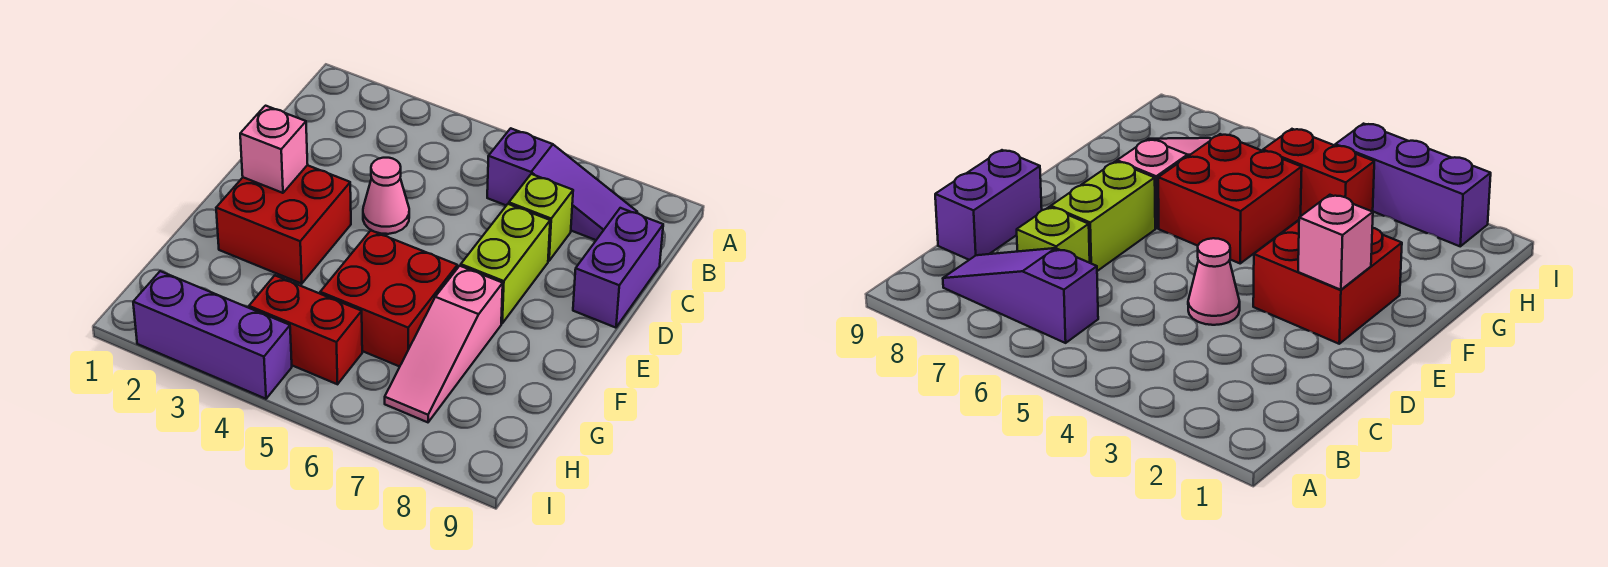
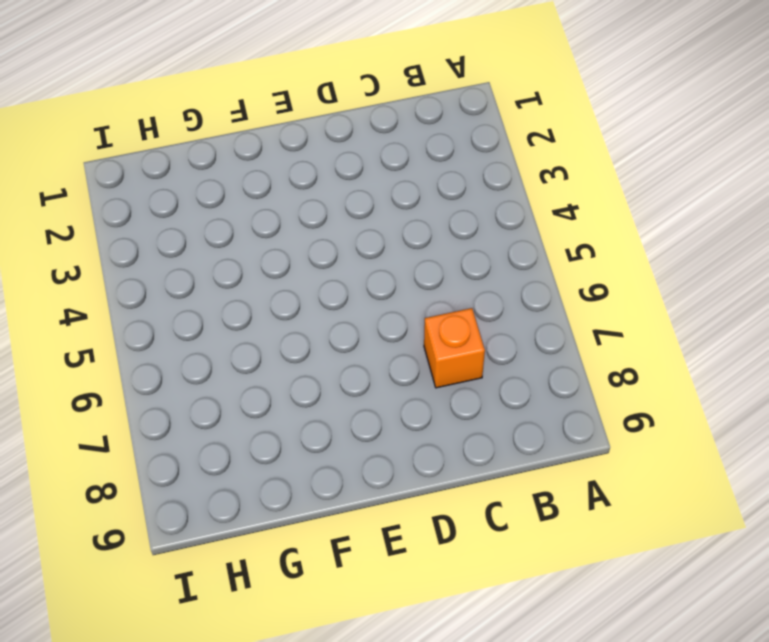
orange 1x1 brick [424,308,485,388] -> lime 1x1 brick [509,174,573,261]
none -> purple 1x3 slope [487,128,637,240]
none -> purple 1x2 brick [573,208,663,328]

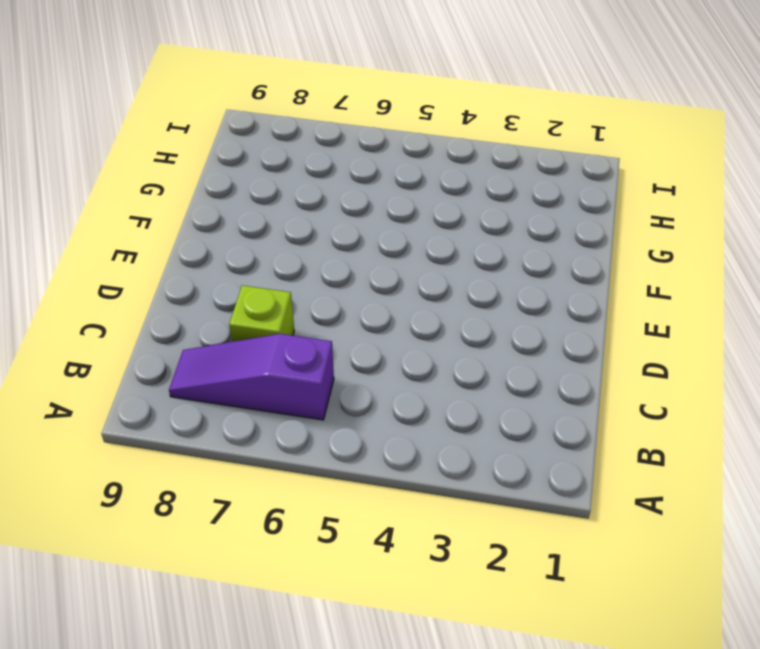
none -> purple 1x2 brick [573,208,663,328]
none -> pink 1x1 cone [363,158,409,234]

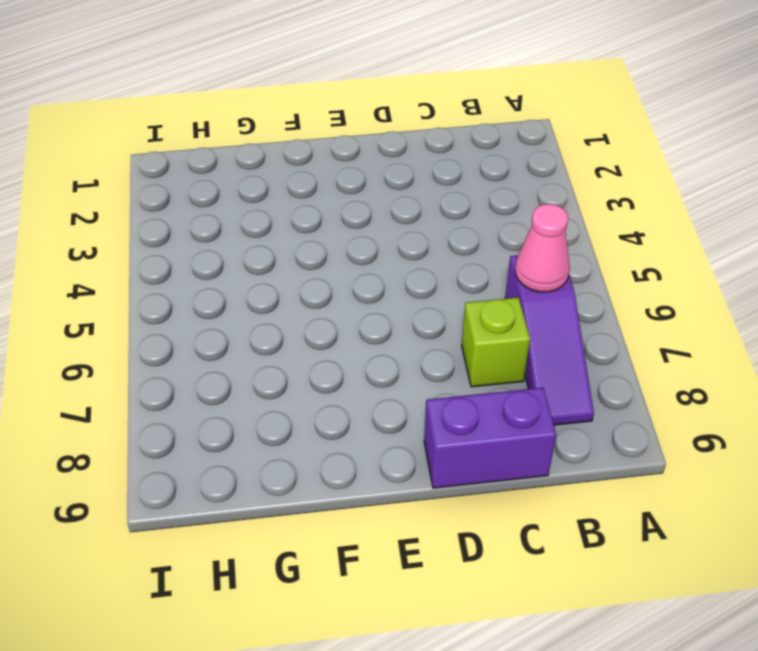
pink 1x1 cone [515,204,570,292] -> pink 1x1 cone moved to [363,158,409,234]
none -> lime 1x2 brick [461,204,550,323]
none -> red 2x2 brick [216,165,351,284]

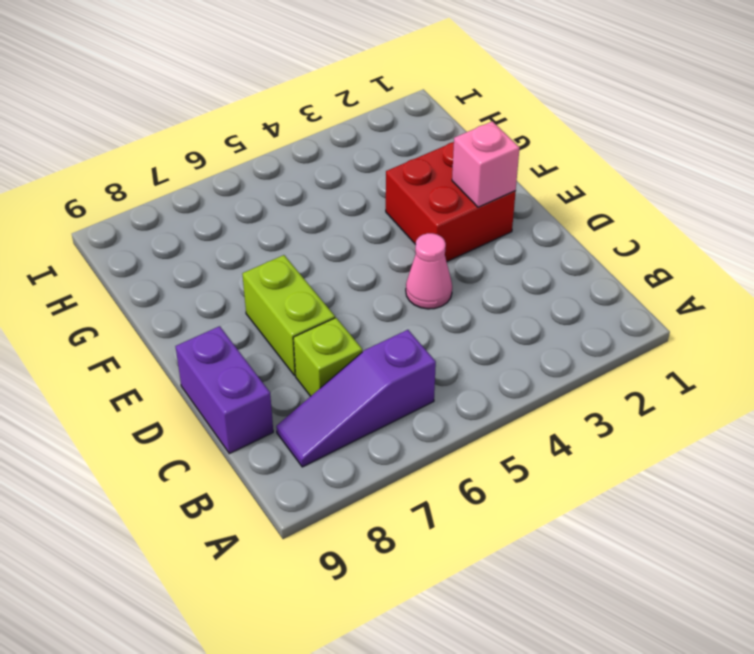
none -> red 2x2 brick [320,230,457,367]
none -> pink 1x3 slope [385,266,503,422]

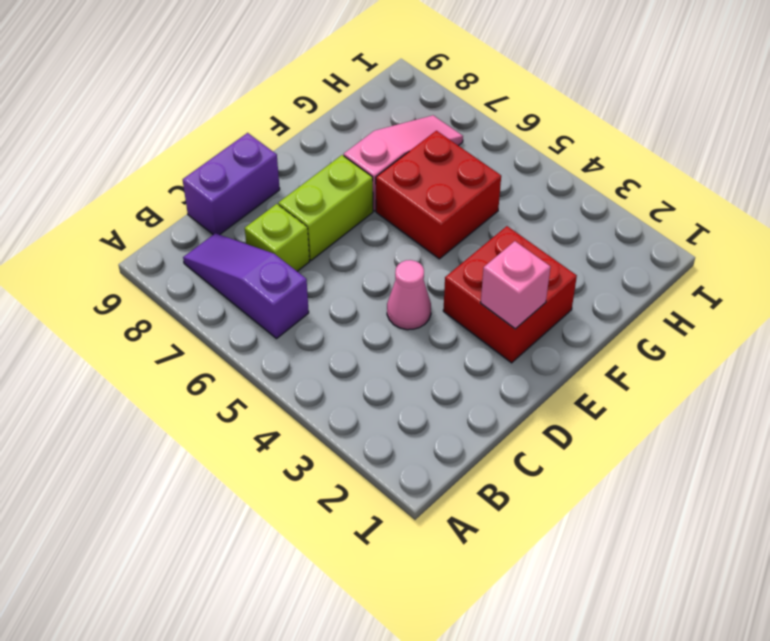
none -> red 1x2 brick [249,275,362,384]
none -> purple 1x3 brick [133,271,292,399]

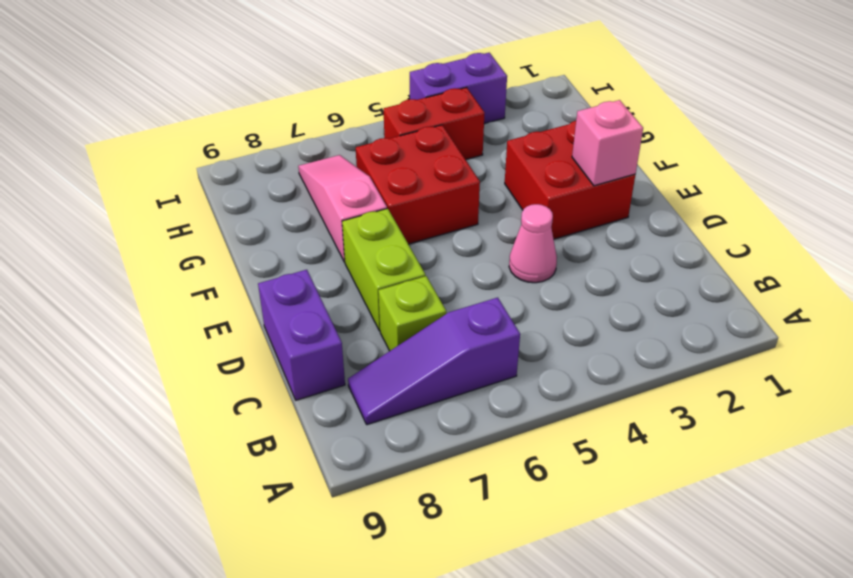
purple 1x2 brick [410,53,507,124] -> purple 1x3 brick [133,271,292,399]

